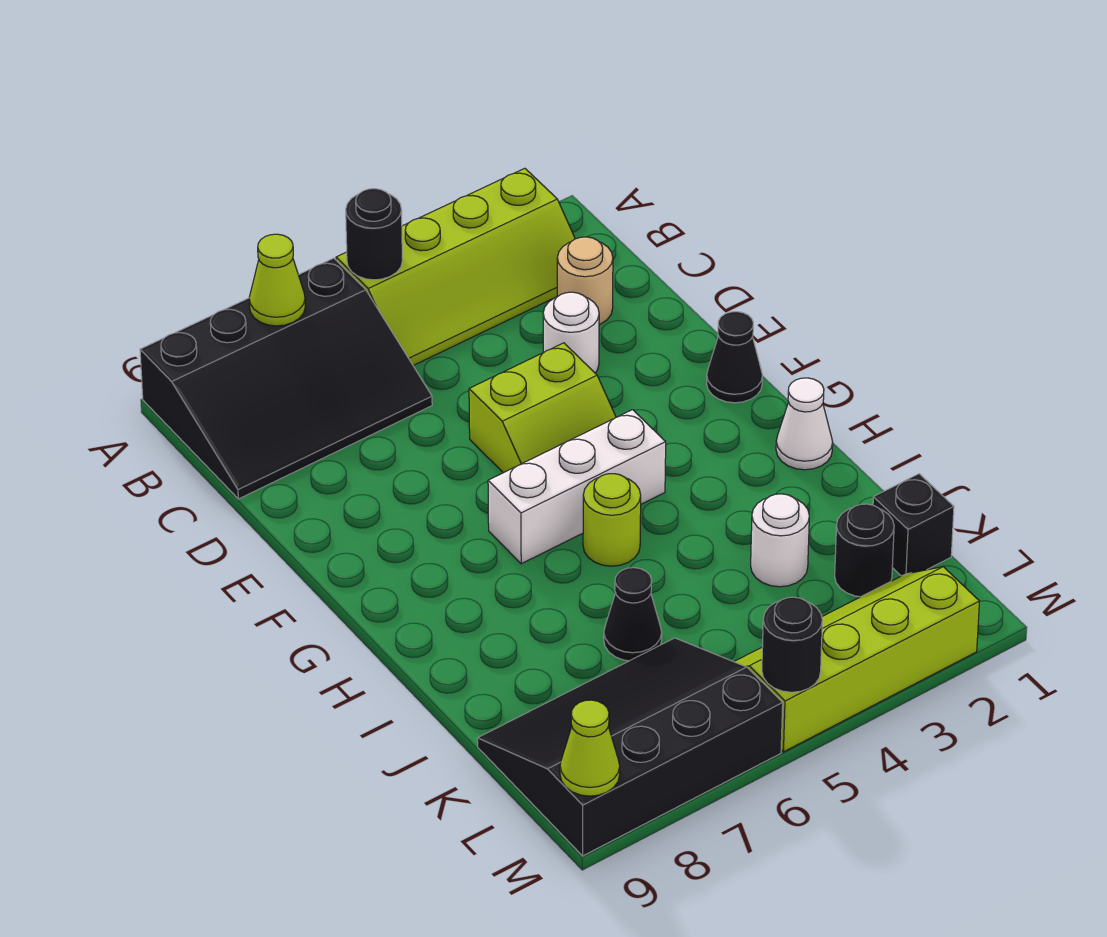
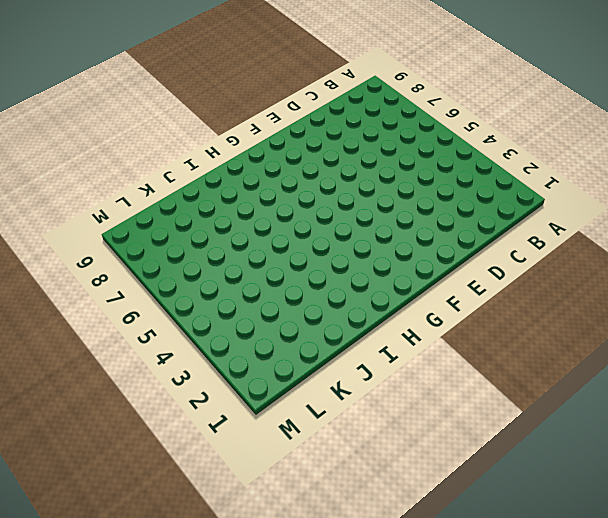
none -> lime 2x4 slope [336,168,575,366]
none -> black 3x4 slope [140,258,432,499]
none -> tan 1x1 round brick [557,237,613,324]

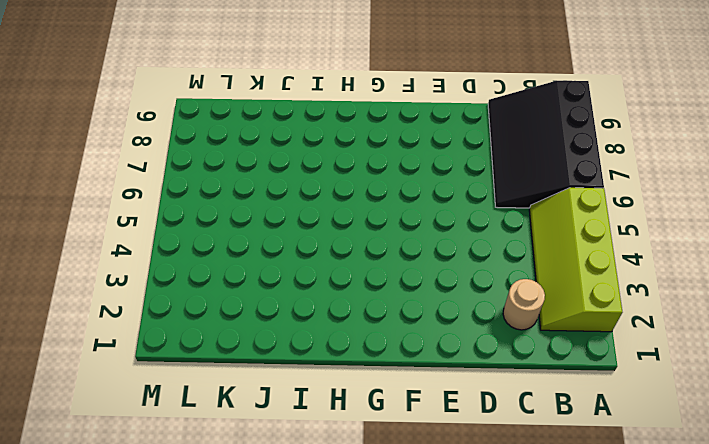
none -> white 1x1 round brick [543,292,599,373]
none -> lime 2x2 slope [469,343,616,473]
none -> black 1x1 cone [707,312,763,403]

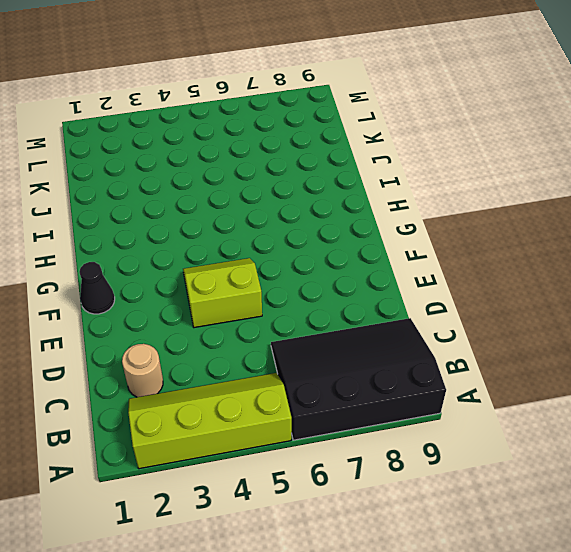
none -> white 1x1 round brick [543,292,599,373]
none -> white 1x3 brick [488,410,666,564]
none -> white 1x1 cone [776,378,833,470]

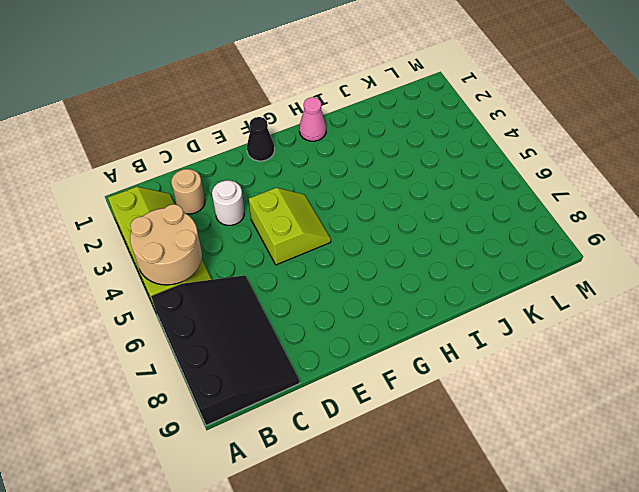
tan 2x2 round brick [130,204,202,285] -> black 1x1 round brick [346,189,402,280]
pink 1x1 cone [299,97,326,141] -> white 1x1 cone [776,378,833,470]
none -> white 1x3 brick [488,410,666,564]
none -> lime 1x1 round brick [583,474,641,566]
none -> white 1x1 round brick [751,494,809,587]

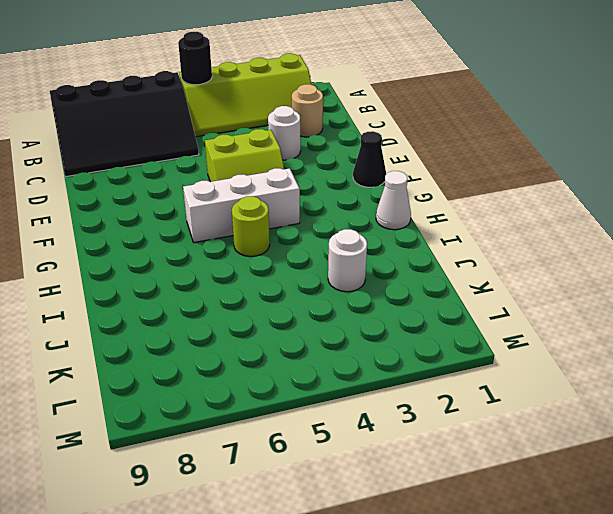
none -> black 1x1 cone [604,568,662,661]
none -> black 1x1 brick [873,474,954,576]
none -> black 1x1 round brick [835,504,894,597]

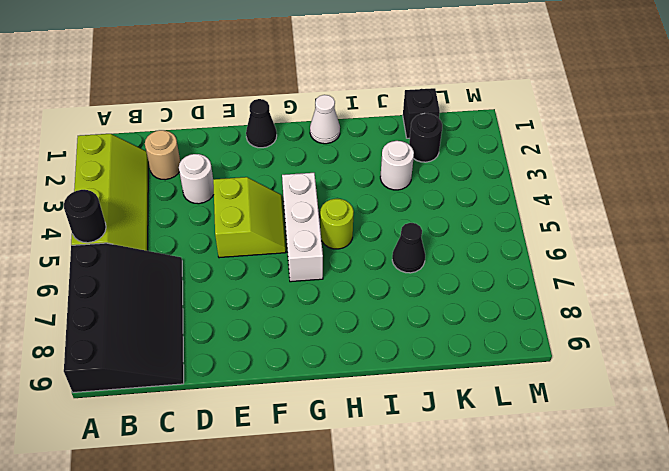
none -> black 3x4 slope [477,638,783,856]
none -> lime 2x4 slope [734,567,980,752]
none -> lime 1x1 cone [249,234,305,326]

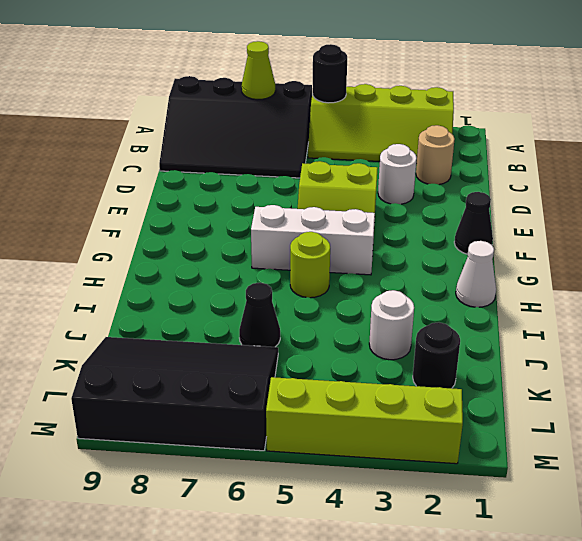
none -> black 1x1 brick [873,474,954,576]
none -> black 1x1 round brick [762,597,822,692]
none -> lime 1x1 cone [560,700,620,796]

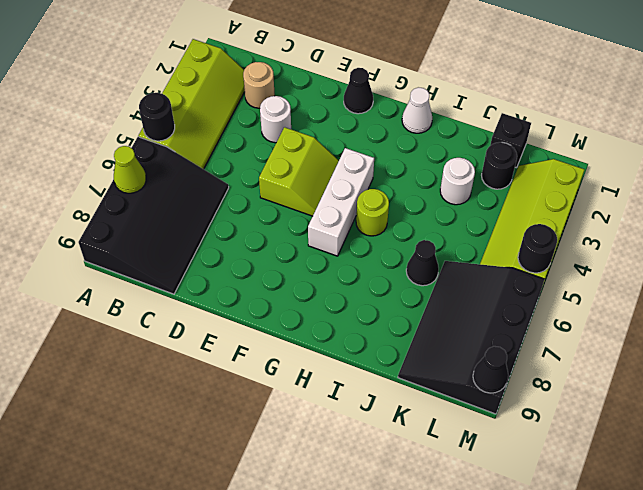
black 1x1 cone [473,346,508,393] -> lime 1x1 cone [560,700,620,796]

